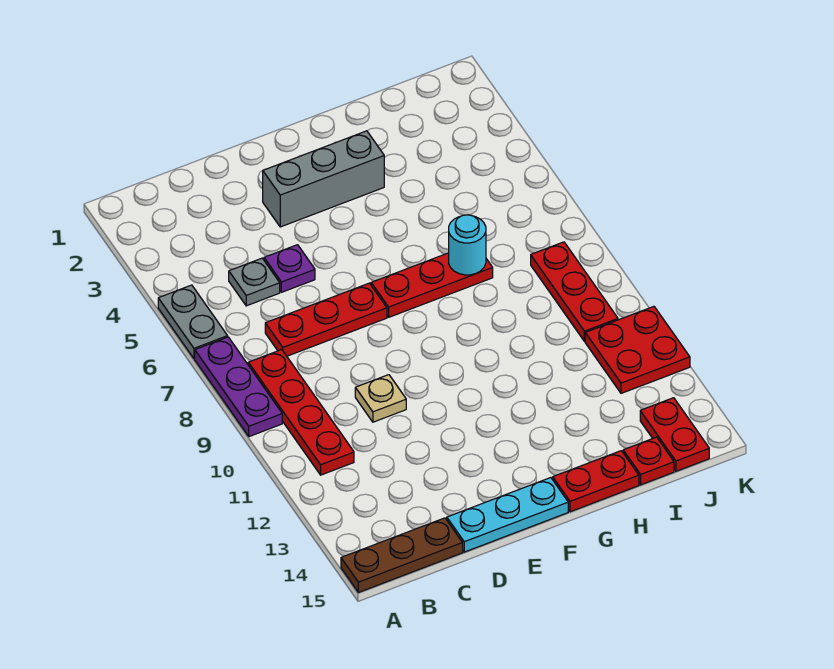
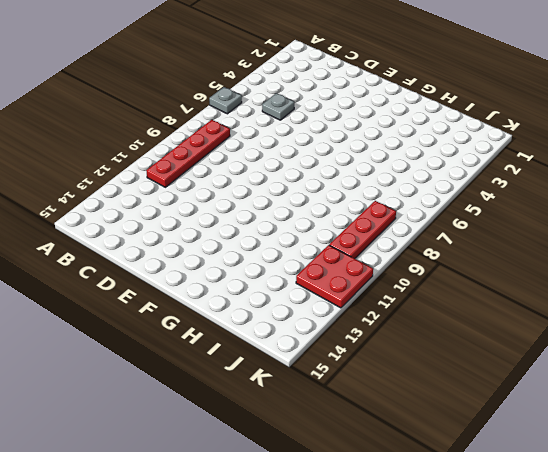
grey 1x1 plate [209,87,242,114] -> grey 1x2 plate [158,285,228,359]
none -> purple 1x3 plate [195,337,282,437]
none -> brown 1x3 plate [341,518,463,592]
none -> red 1x3 plate [265,283,387,356]

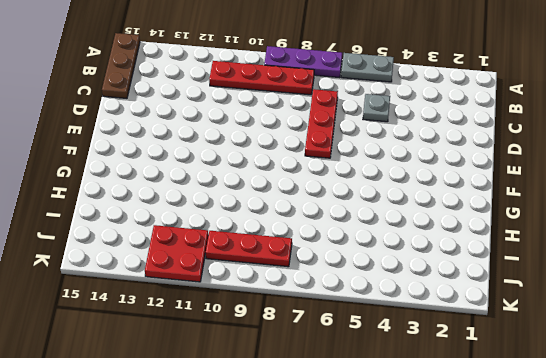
none -> purple 1x1 plate [264,245,315,292]
none -> tan 1x1 plate [355,375,406,422]
none -> cyan 1x3 plate [447,478,568,552]

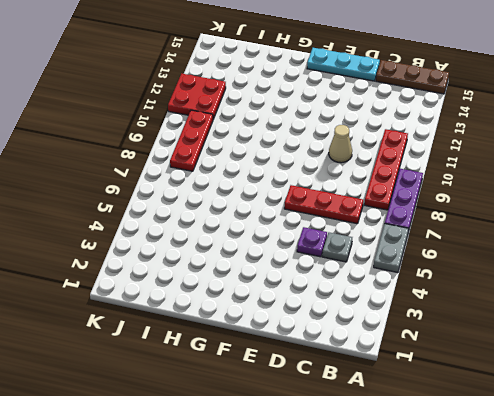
tan 1x1 cone [329,125,352,163] -> tan 1x1 plate [355,375,406,422]
none -> grey 1x3 brick [263,131,384,227]
none -> red 1x3 plate [371,253,493,317]
none -> red 1x2 plate [553,451,639,512]

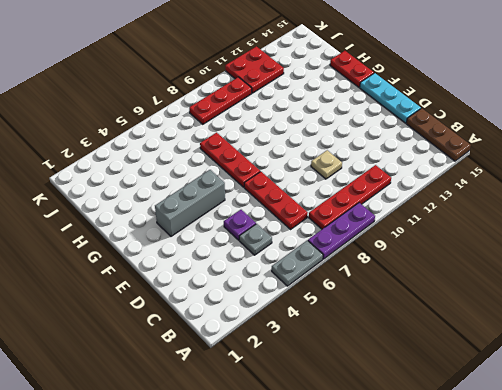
grey 1x3 brick [155,170,225,236] -> grey 1x3 brick turned to [263,131,384,227]
none -> red 1x1 plate [623,437,674,485]
none -> red 1x2 plate [640,398,709,471]
none -> cyan 1x1 round brick [449,215,486,275]

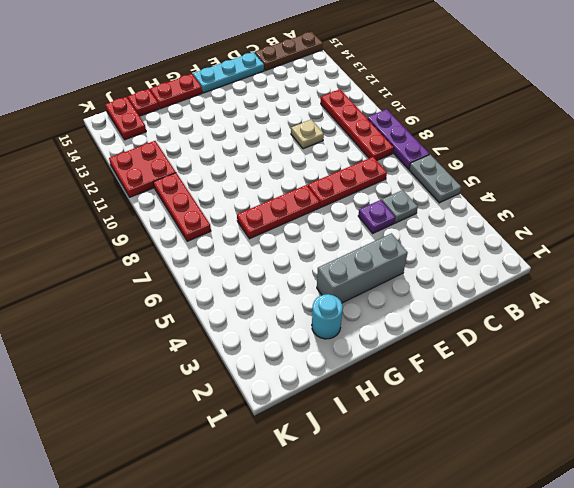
cyan 1x1 round brick [312,294,343,339] -> cyan 1x1 round brick moved to [449,215,486,275]

